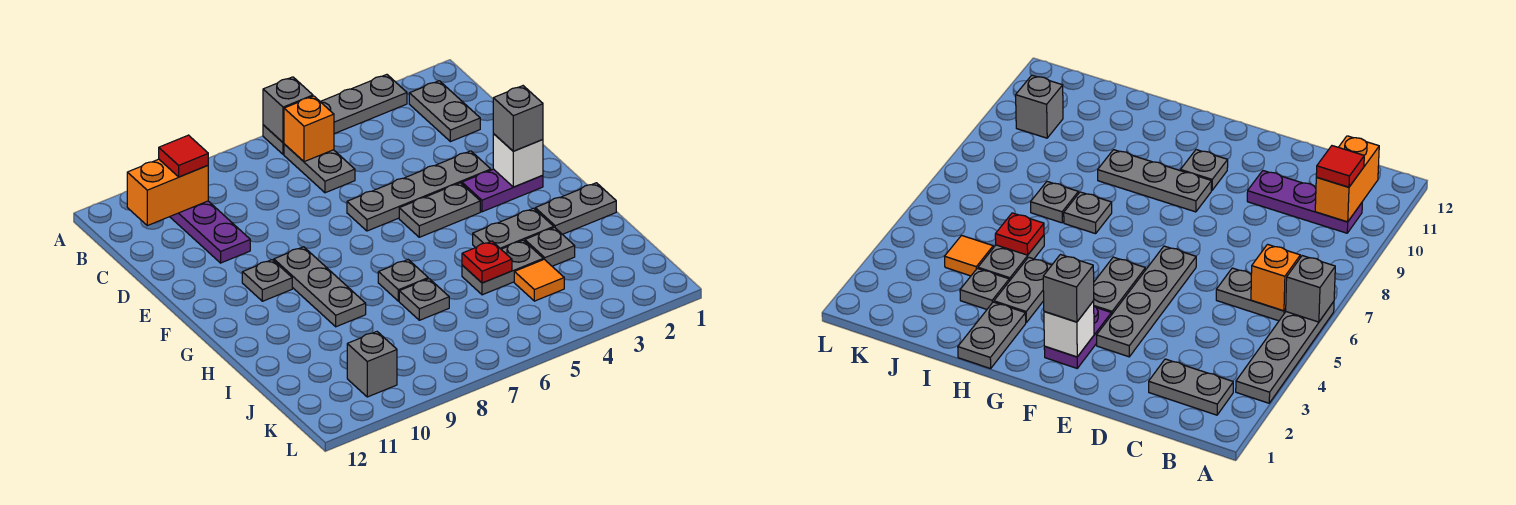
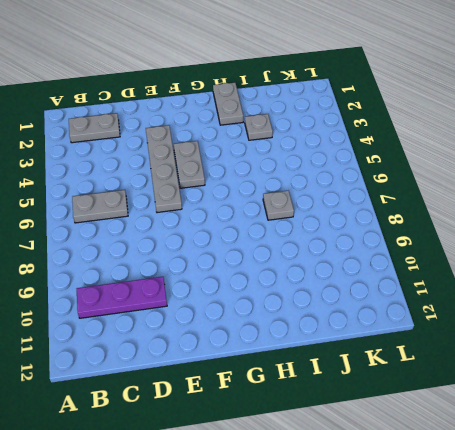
none -> grey 1x4 plate [263,75,407,154]
none -> purple 1x2 plate [462,169,543,212]
none -> grey 1x3 plate [274,247,366,327]

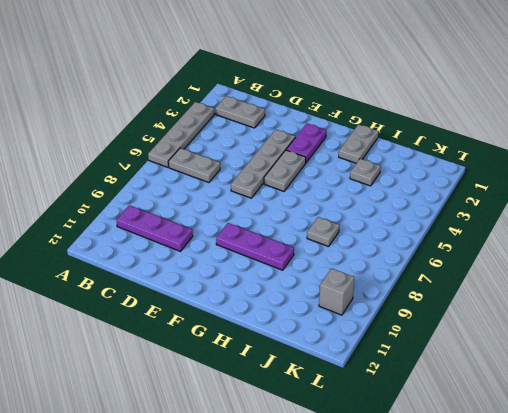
purple 1x3 plate [216,223,294,270] -> grey 1x3 plate [274,247,366,327]
none -> grey 1x1 plate [242,260,292,301]
none -> grey 1x2 plate [473,208,554,249]
none -> grey 1x1 plate [378,260,428,301]

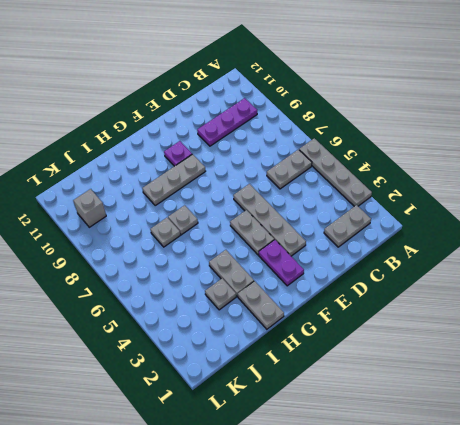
purple 1x1 plate [164,141,192,166] -> grey 1x1 plate [242,260,292,301]
none -> grey 1x2 plate [462,240,543,295]
none -> orange 1x1 tile [514,259,564,301]
none -> grey 1x1 brick [263,77,313,143]

